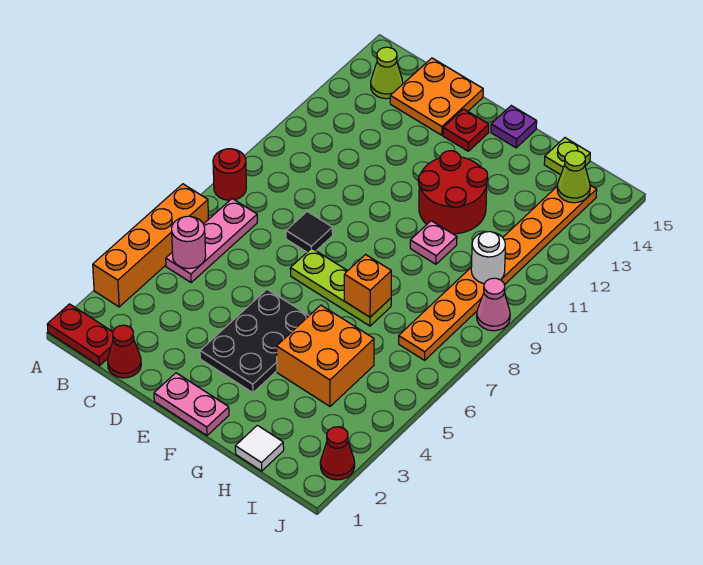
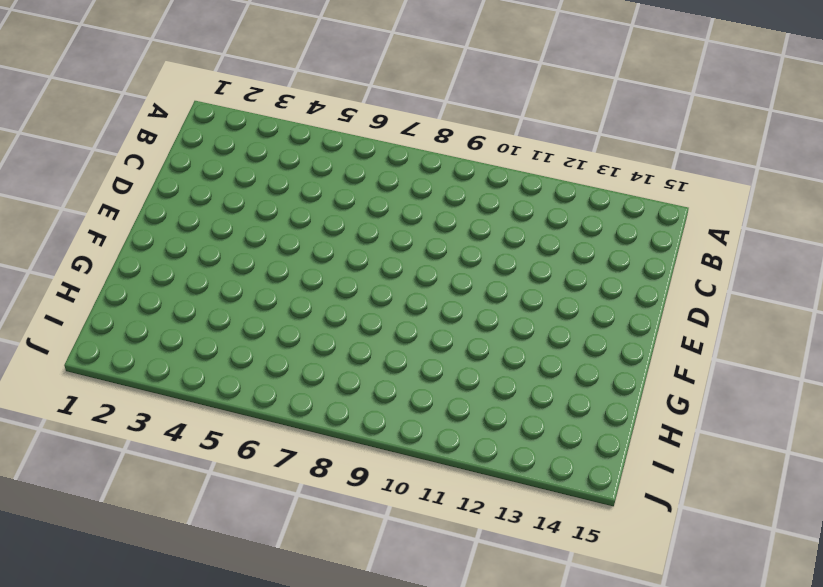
none -> red 1x2 plate [47,304,113,366]
none -> orange 1x4 brick [93,184,209,307]
none -> red 1x1 round brick [213,149,246,200]

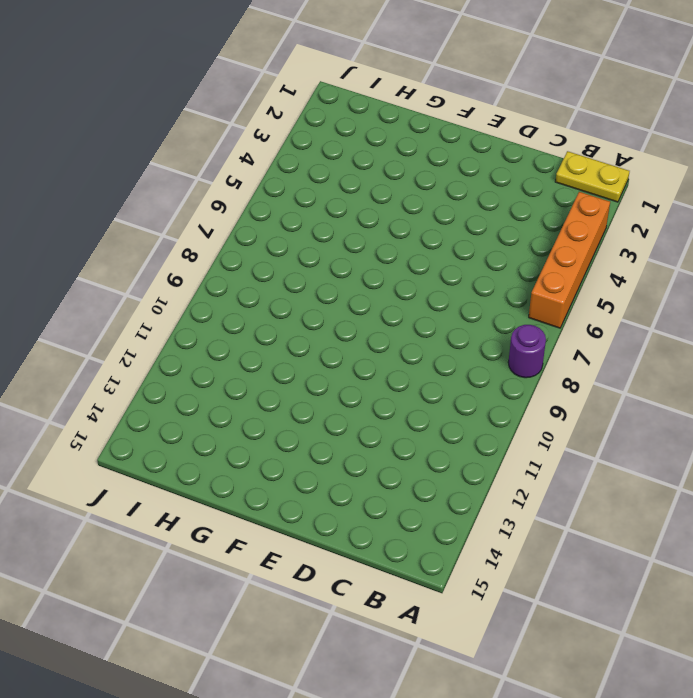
yellow 1x2 plate [555,151,630,202] -> red 1x2 plate [47,304,113,366]
purple 1x1 round brick [508,325,546,378] -> red 1x1 round brick [213,149,246,200]
none -> pink 1x3 plate [166,199,257,282]
none -> lime 1x1 cone [371,47,403,99]
none -> red 1x1 cone [108,325,141,378]

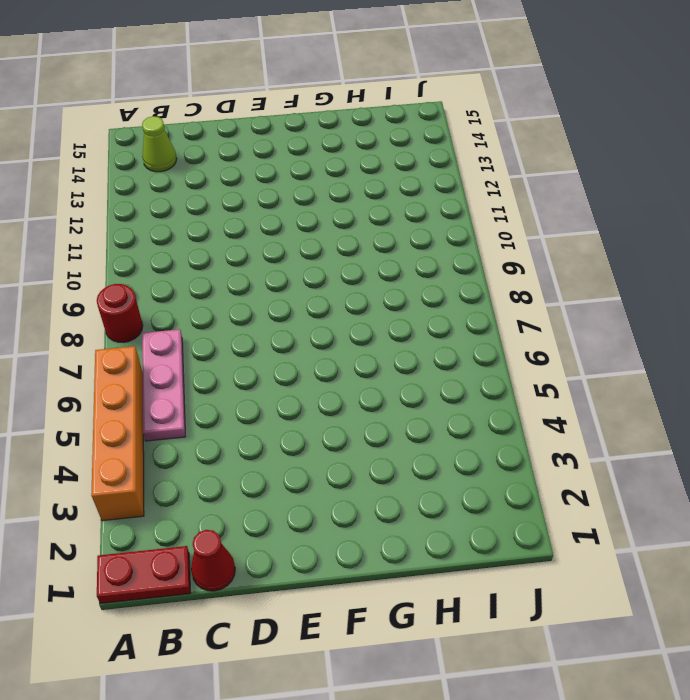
none -> orange 2x2 plate [390,58,483,135]
none -> black 1x1 tile [286,212,333,252]
none -> pink 1x2 plate [154,373,229,435]

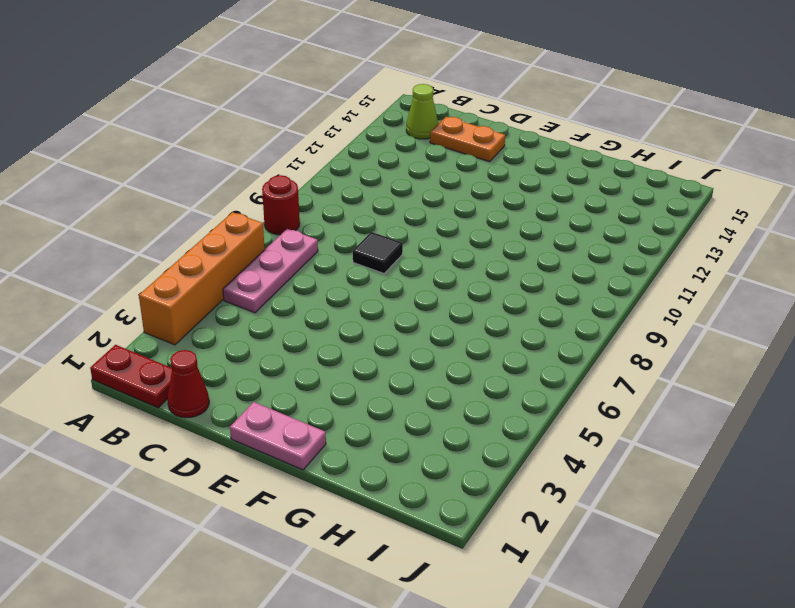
orange 1x2 plate [430,117,505,162] -> orange 2x2 plate [390,58,483,135]
none -> black 2x3 plate [200,289,309,393]
none -> lime 1x3 plate [290,248,391,326]
none -> red 1x1 plate [443,109,489,151]

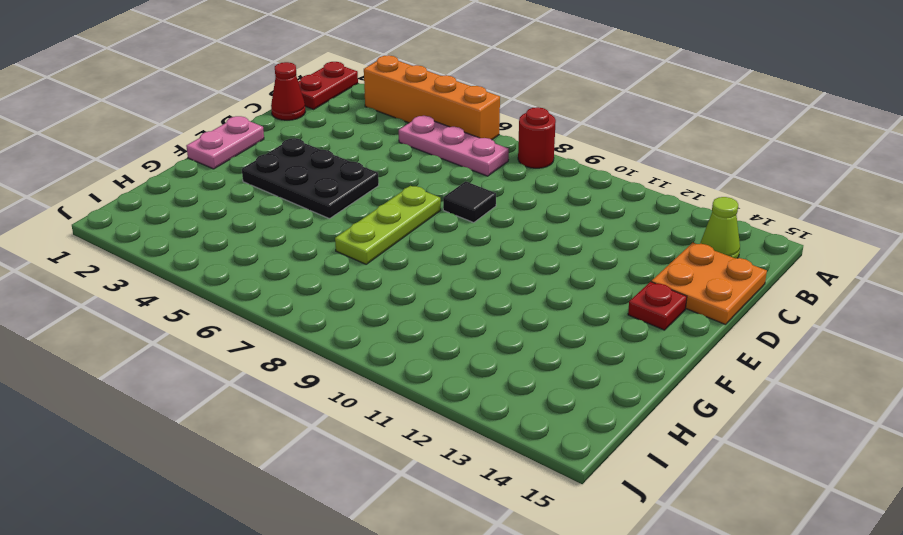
none -> red 2x2 round brick [418,151,488,234]
none -> purple 1x1 plate [491,106,537,148]
none -> orange 2x2 brick [277,305,374,406]

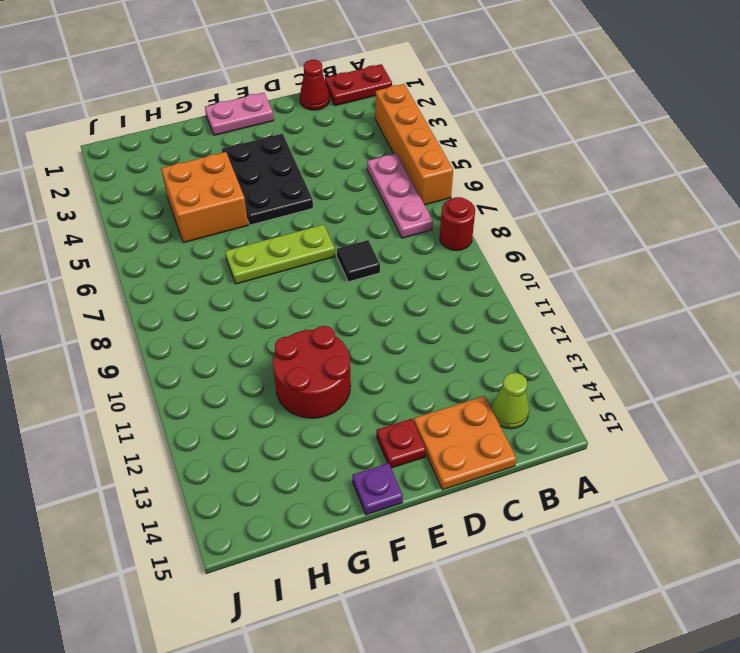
none -> pink 1x1 plate [410,221,457,264]
none -> white 1x1 tile [235,425,284,471]
none -> lime 1x1 plate [544,138,590,175]

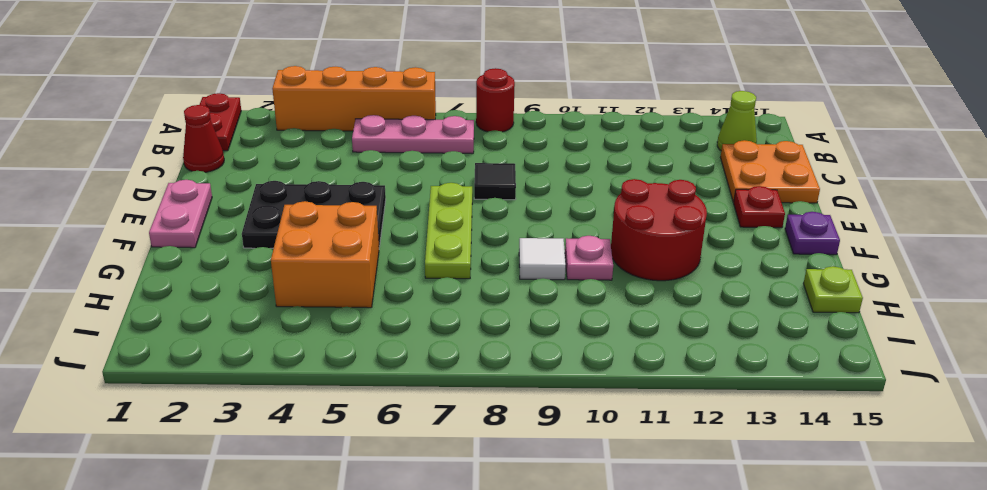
white 1x1 tile [519,238,566,280] -> white 1x1 tile moved to [235,425,284,471]
none -> orange 1x8 plate [399,185,597,360]
none -> red 1x1 cone [320,427,355,480]
none -> pink 1x1 cone [477,278,510,331]

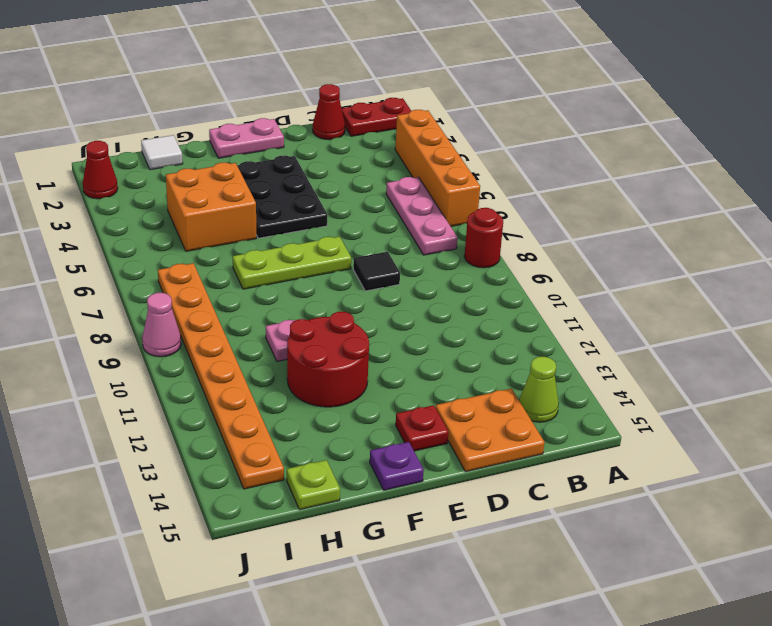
none -> pink 1x1 round brick [172,216,206,269]
none -> orange 1x1 brick [344,255,391,317]
none -> white 1x1 round brick [471,232,505,284]

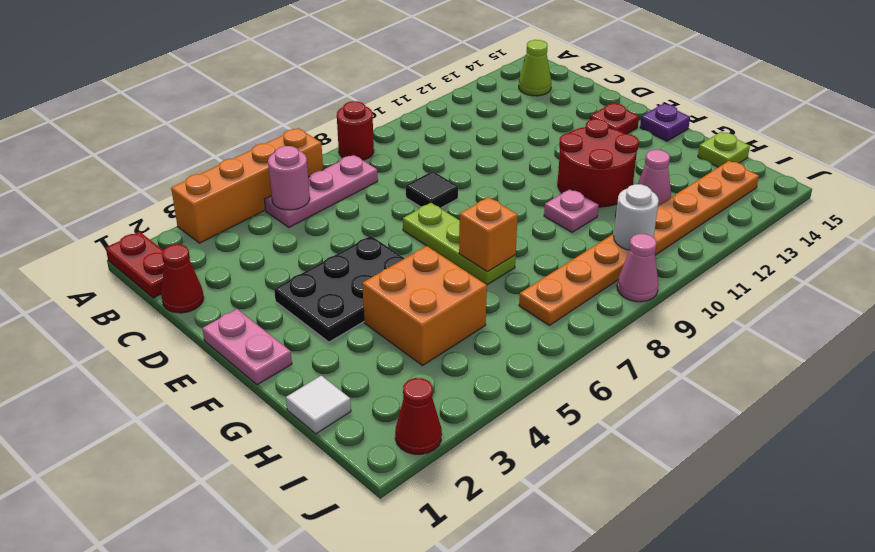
pink 1x1 cone [638,150,671,205] -> none
none -> orange 2x2 plate [390,58,483,135]
none -> lime 1x1 cone [557,151,590,203]

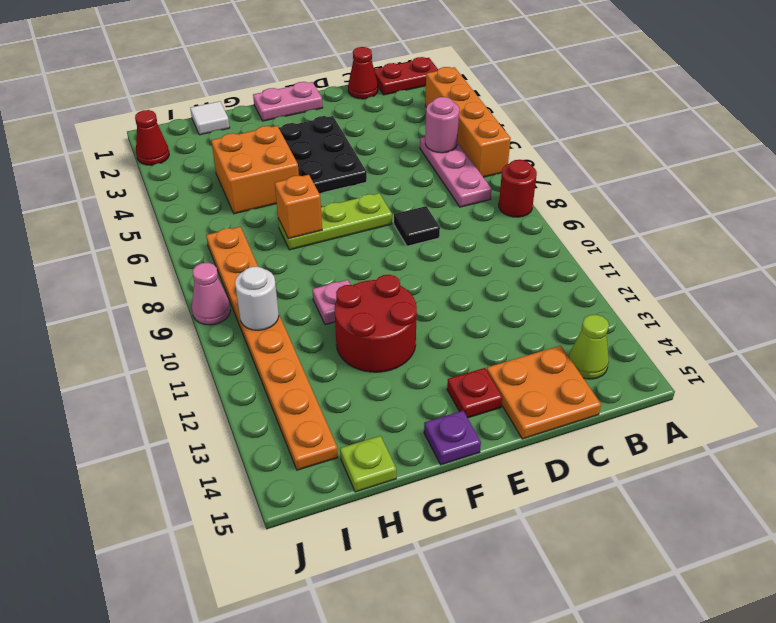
none -> lime 1x1 cone [557,151,590,203]

